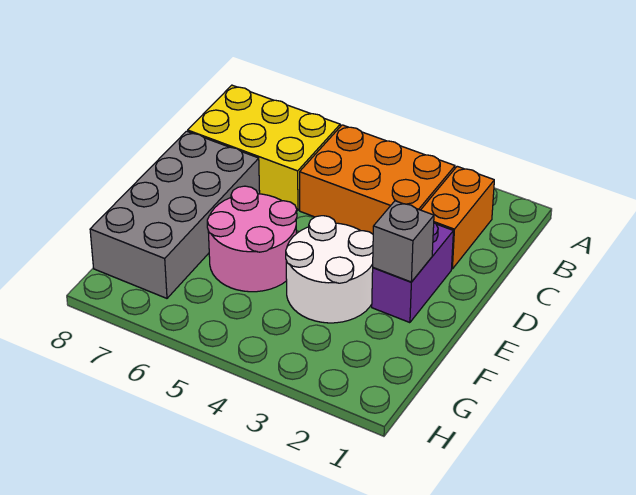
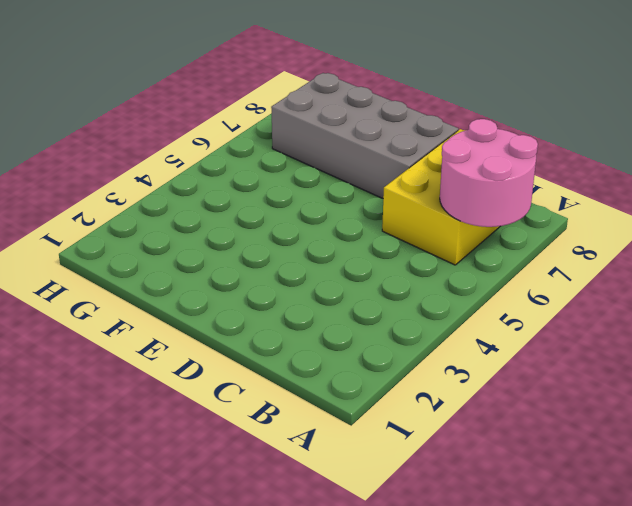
pink 2x2 round brick [440,119,538,227] -> pink 2x2 round brick moved to [207,186,297,292]
none -> orange 1x2 brick [421,166,494,269]
none -> orange 2x3 brick [300,125,455,234]

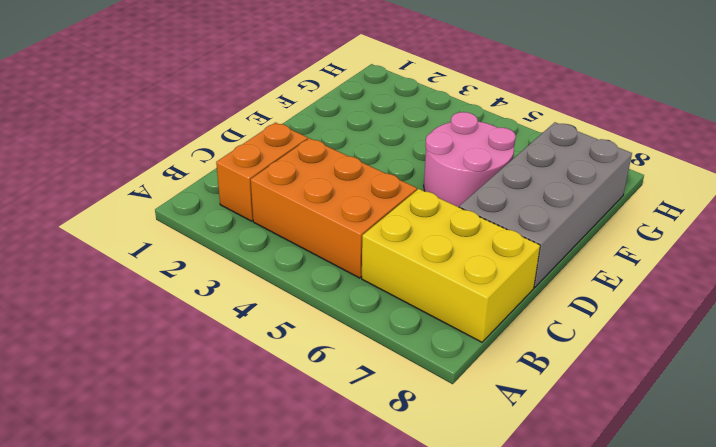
none -> purple 1x2 brick [372,223,453,323]
none -> white 2x2 round brick [286,216,373,323]

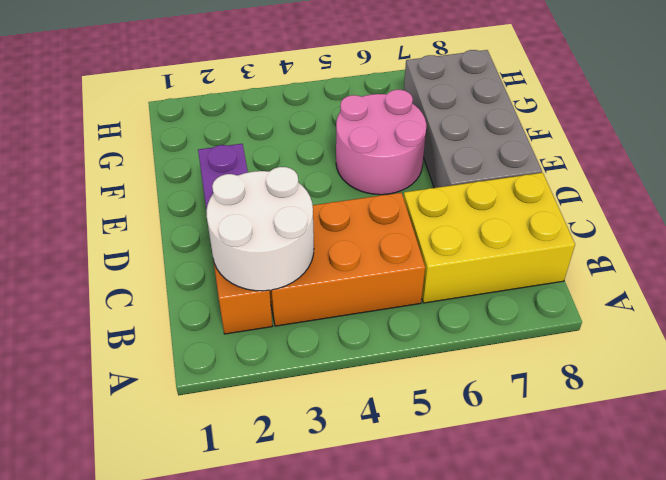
white 2x2 round brick [206,167,314,291] -> white 2x2 round brick moved to [286,216,373,323]
none -> grey 1x1 brick [373,201,434,282]

